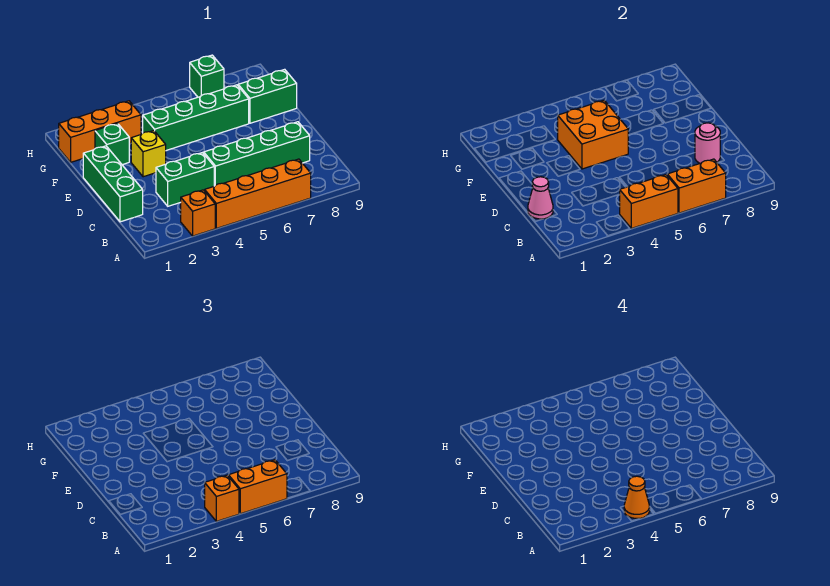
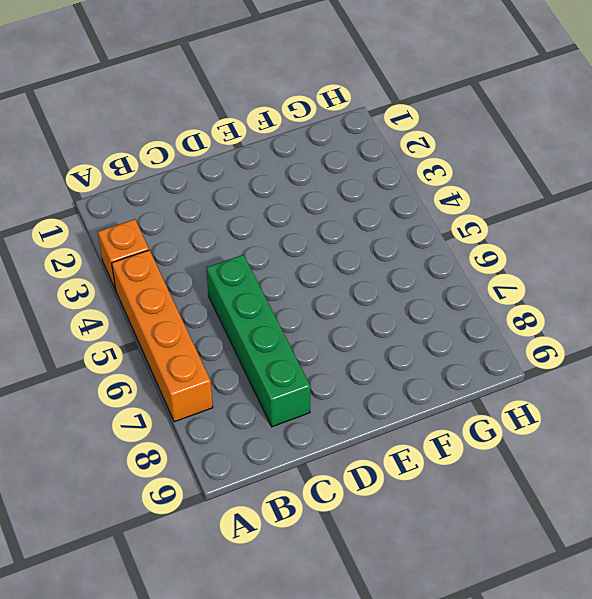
none -> green 1x3 brick [83,146,143,222]
none -> green 1x2 brick [156,153,214,206]
none -> yellow 1x1 brick [131,131,166,177]

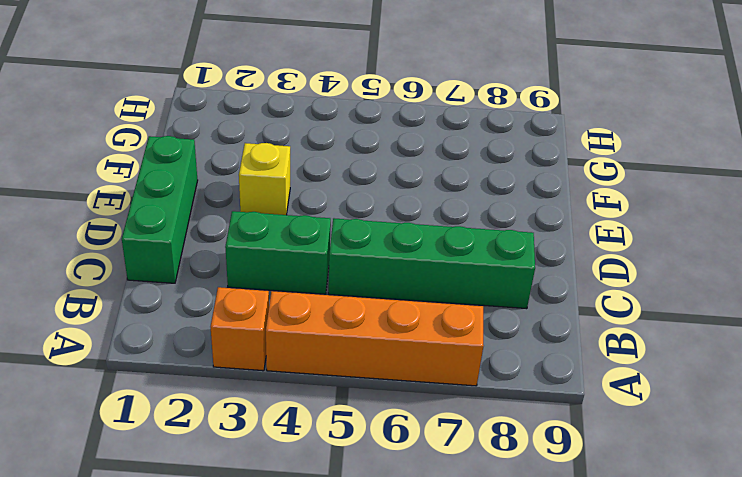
none -> green 1x1 brick [95,123,129,165]
none -> green 1x4 brick [143,85,249,150]
none -> green 1x2 brick [238,69,297,123]

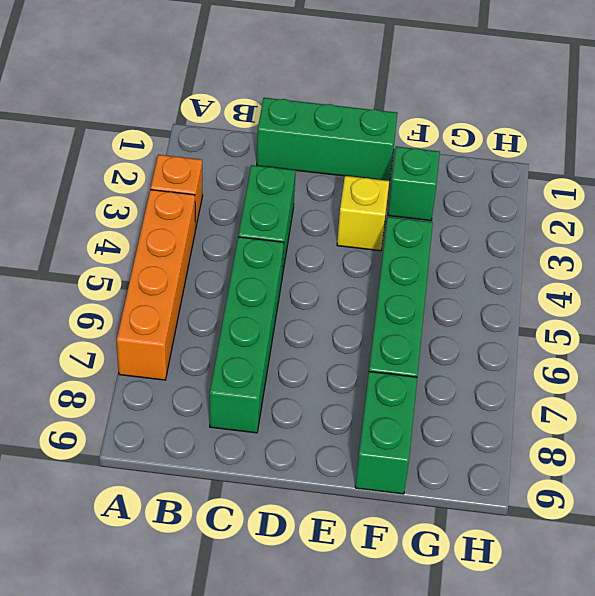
none -> orange 1x3 brick [59,101,141,162]
none -> green 1x1 brick [190,55,224,97]
none -> orange 1x2 brick [620,175,678,228]

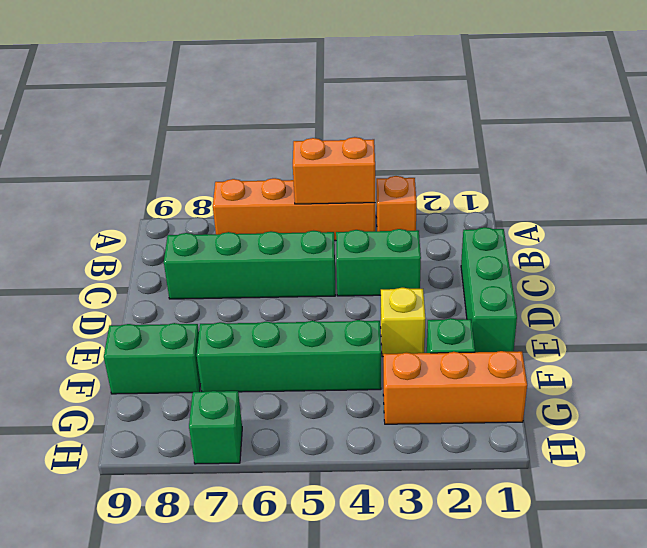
none -> orange 1x2 brick [667,159,726,213]
none -> pink 1x1 cone [528,177,553,219]
none -> pink 1x1 round brick [695,123,720,163]

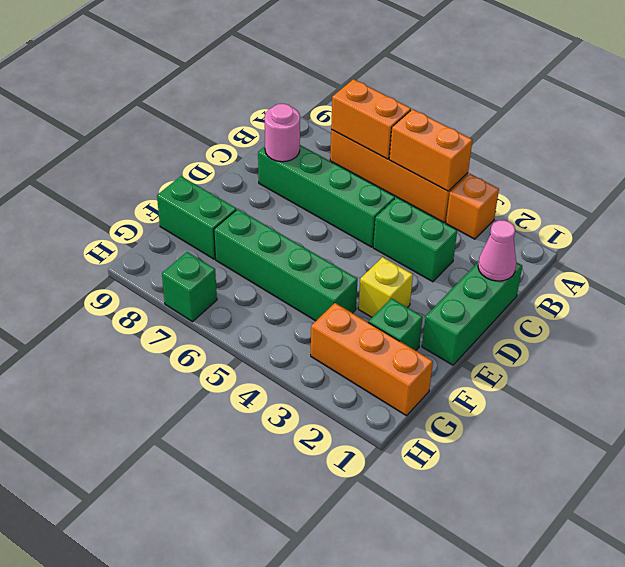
none -> orange 2x2 brick [558,100,628,169]
none -> orange 1x1 brick [205,475,239,521]
none -> orange 1x2 brick [228,460,287,514]

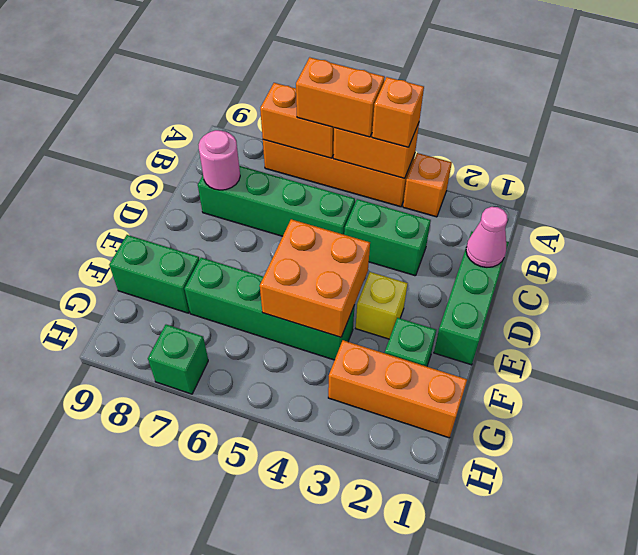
none -> orange 1x1 cone [624,476,650,518]

